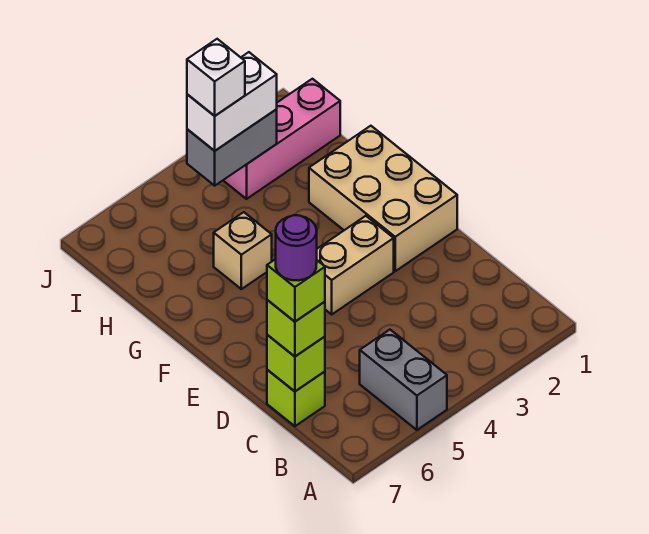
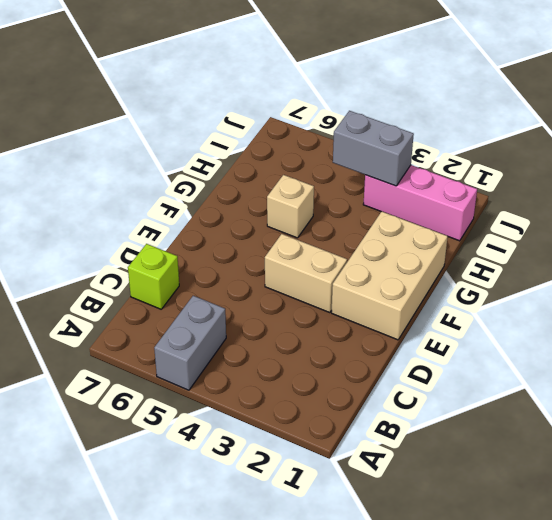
none -> lime 1x1 brick [267,335,325,391]
none -> lime 1x1 brick [267,300,325,356]
none -> white 1x2 brick [187,52,277,151]

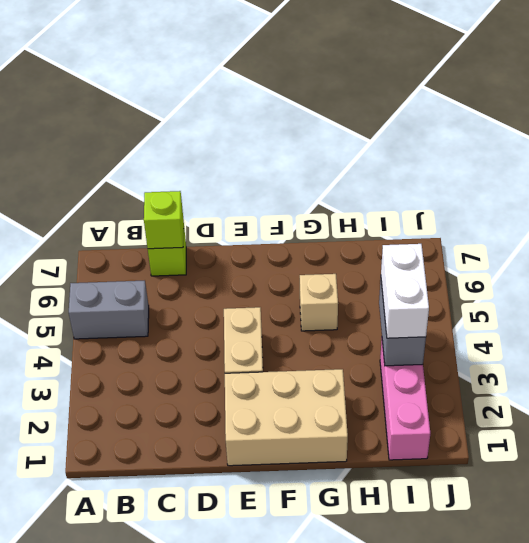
none -> lime 1x1 brick [267,300,325,356]
none -> lime 1x1 brick [267,259,325,321]
none -> white 1x1 brick [187,39,245,116]

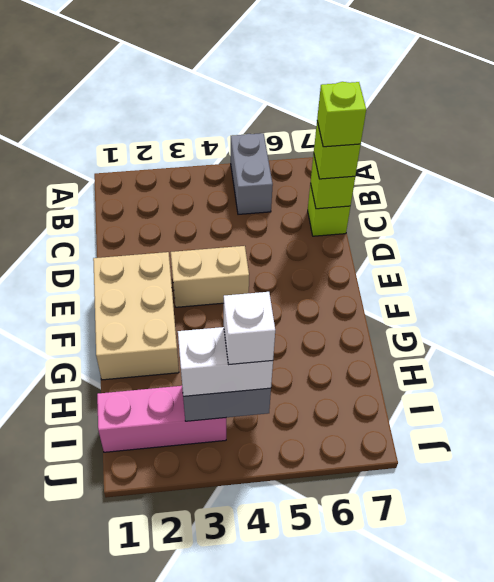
none -> tan 1x1 brick [214,212,272,289]
none -> purple 1x1 round brick [276,215,317,281]

